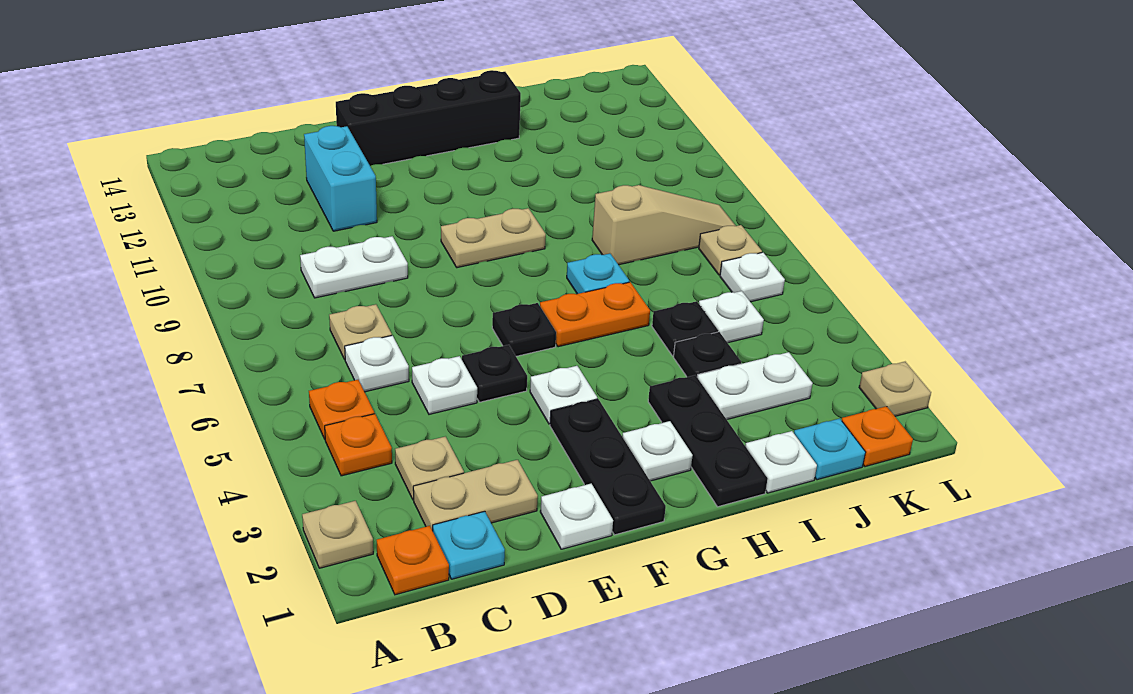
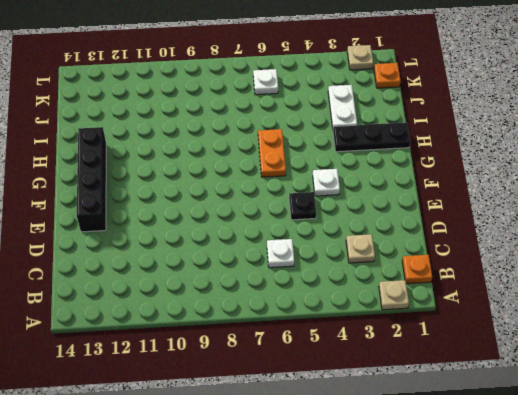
none -> orange 1x1 plate [325,414,392,476]
none -> orange 1x1 plate [309,380,374,439]
none -> cyan 1x1 plate [433,511,505,579]
none -> tan 1x2 plate [413,460,538,531]

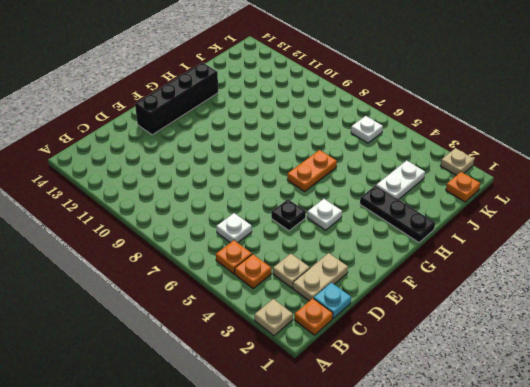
none -> tan 1x1 plate [329,304,392,359]
none -> white 1x2 plate [300,236,408,298]
none -> white 1x1 plate [412,356,477,414]
none -> cyan 1x2 brick [304,126,377,231]

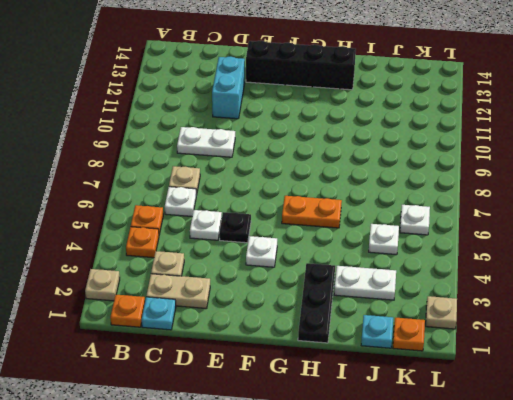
none -> white 1x1 plate [540,484,613,549]
none -> black 1x3 plate [550,399,666,535]
none -> black 1x1 plate [492,303,556,356]
none -> tan 1x2 plate [441,208,546,268]

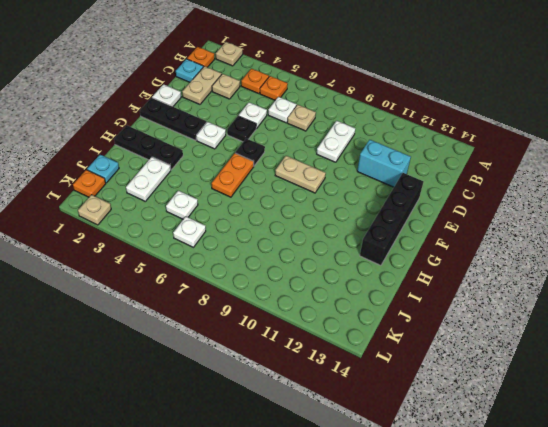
tan 1x2 plate [275,156,326,193] -> tan 1x2 plate turned to [441,208,546,268]
none -> white 1x1 plate [622,421,693,481]
none -> cyan 1x1 plate [567,254,629,294]
none -> white 1x1 plate [745,431,817,493]
none -> black 1x1 plate [674,332,741,377]

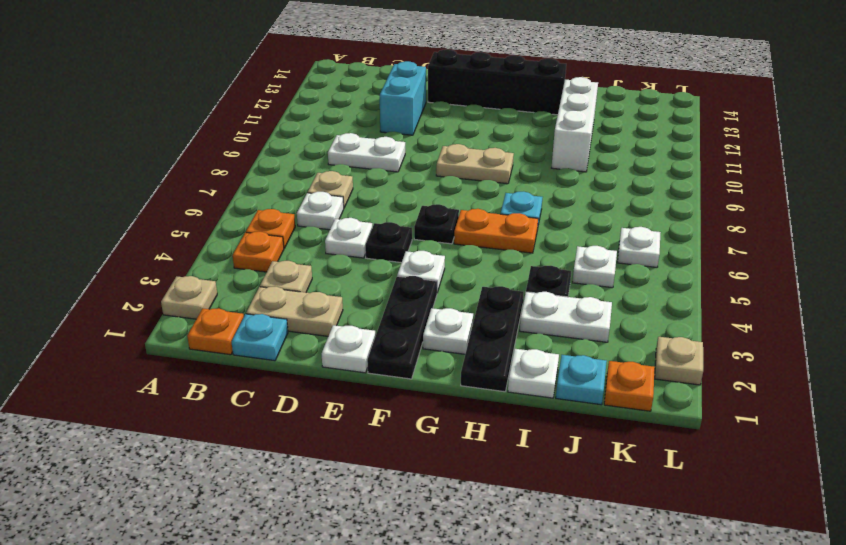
white 1x3 brick [552,77,598,172] -> none
none -> black 1x1 plate [652,301,718,356]
none -> tan 1x3 slope [592,185,736,265]
none -> tan 1x1 plate [699,225,762,275]

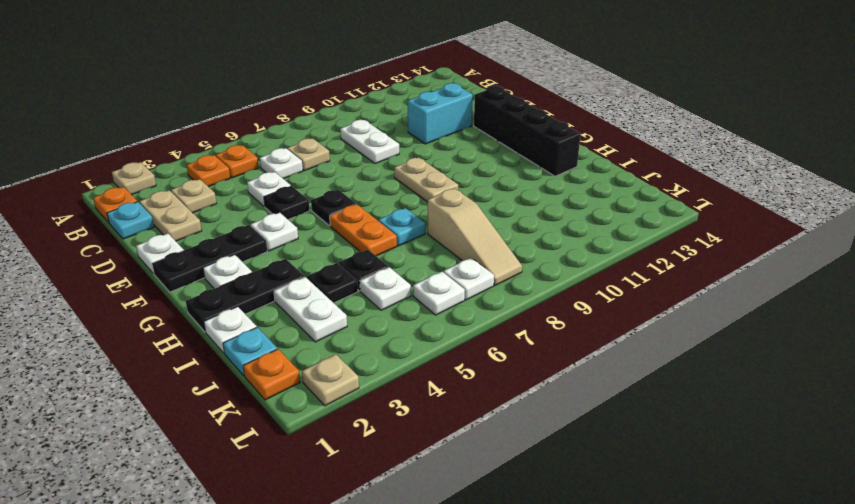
white 1x1 plate [444,258,494,300] -> tan 1x1 plate [699,225,762,275]

